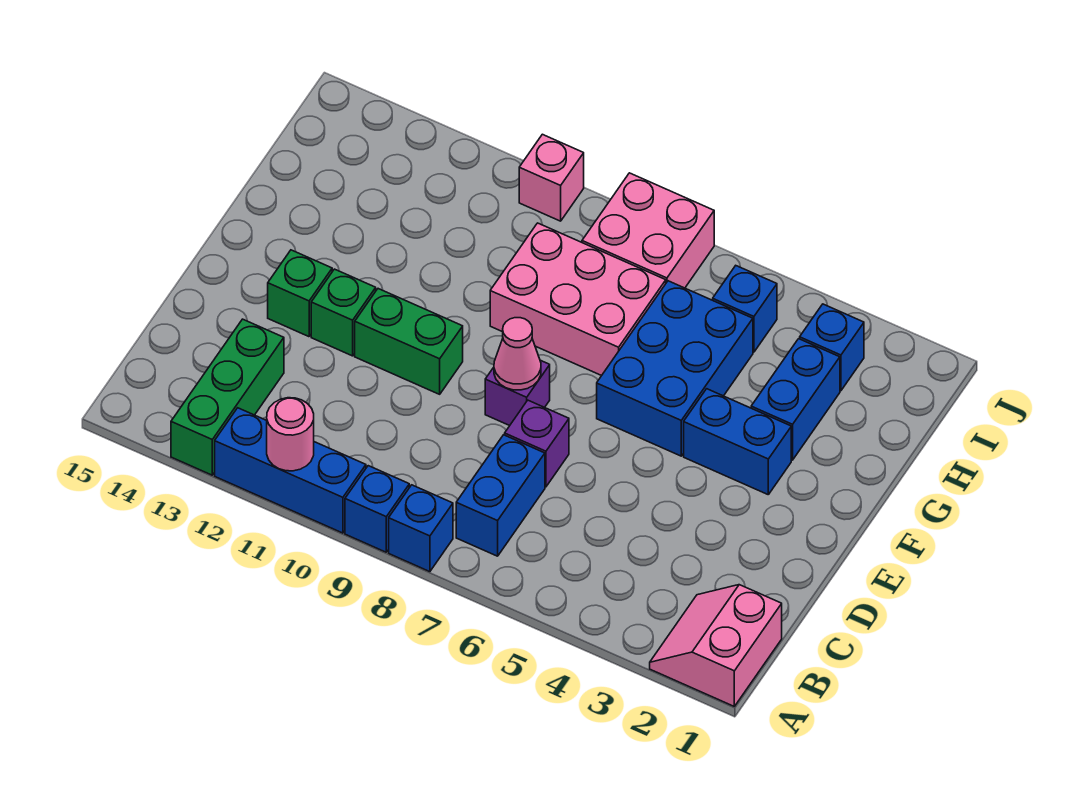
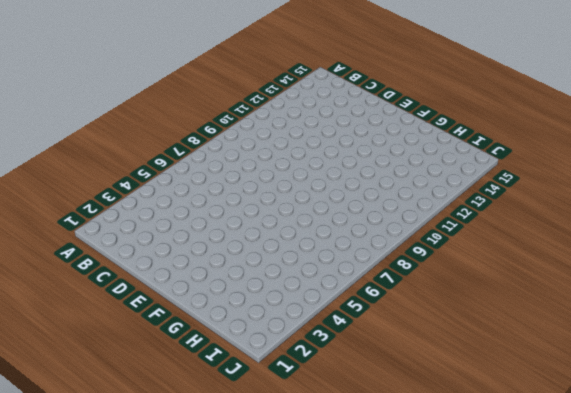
none -> pink 2x2 slope [650,585,782,706]
none -> blue 1x1 brick [389,485,453,572]
none -> blue 1x1 brick [345,466,409,552]

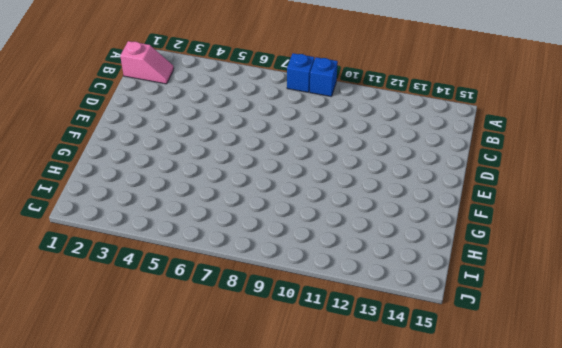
pink 1x2 slope [120,41,174,84] -> pink 2x2 slope [650,585,782,706]
none -> blue 1x3 brick [215,408,366,533]
none -> green 1x3 brick [171,319,284,475]
none -> blue 1x2 brick [456,435,545,556]

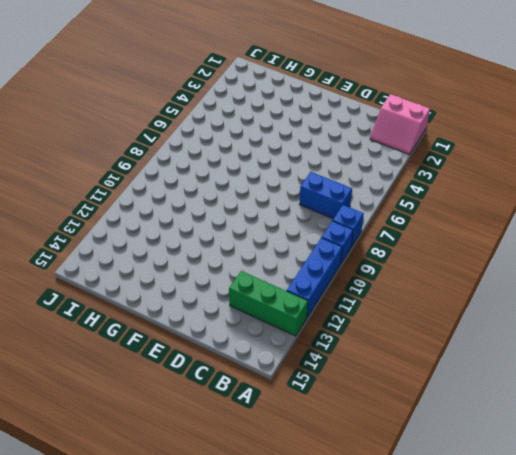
none -> purple 1x1 brick [505,400,569,487]
none -> purple 1x1 brick [485,360,550,426]
none -> green 1x2 brick [355,289,463,394]

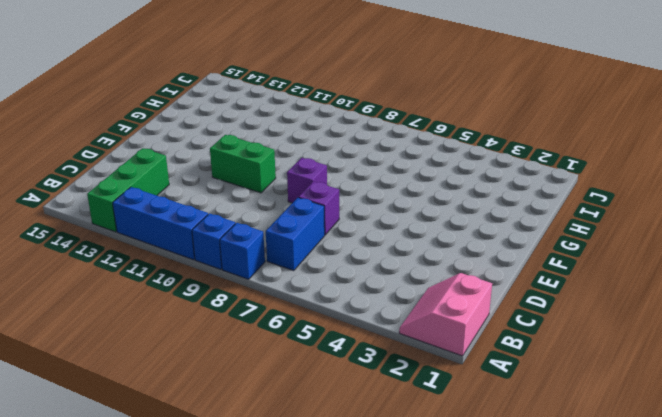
none -> green 1x1 brick [311,269,376,356]
none -> green 1x1 brick [268,250,332,337]
none -> blue 1x2 brick [684,389,791,494]

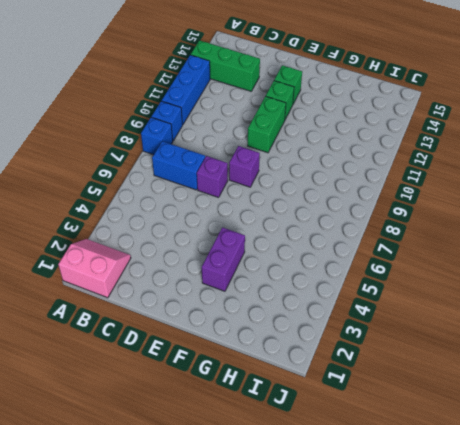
purple 1x2 brick [202,227,245,291] -> blue 1x2 brick [684,389,791,494]
none -> blue 2x3 brick [597,281,753,456]
none -> blue 1x2 brick [751,339,840,460]
none -> pink 2x3 brick [490,223,666,376]

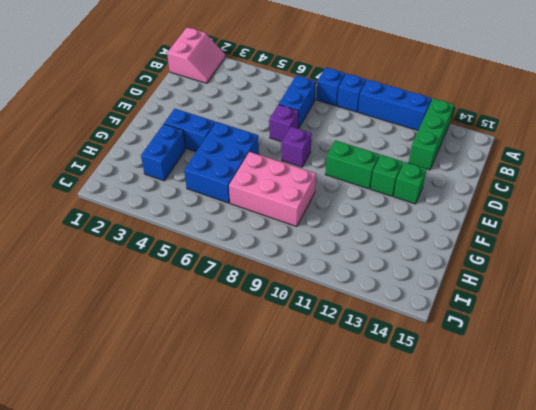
none -> blue 1x1 brick [800,304,864,391]
none -> blue 1x1 brick [713,266,777,352]
none -> pink 2x2 brick [582,173,714,288]

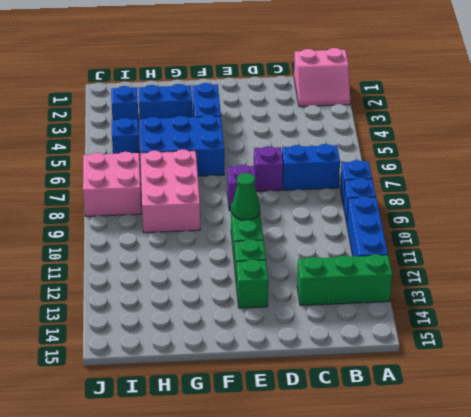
green 1x1 cone [232,173,260,220] -> none
none -> pink 1x1 brick [519,134,584,221]
none -> pink 1x1 round brick [267,398,314,471]
none -> pink 1x1 cone [494,318,541,390]

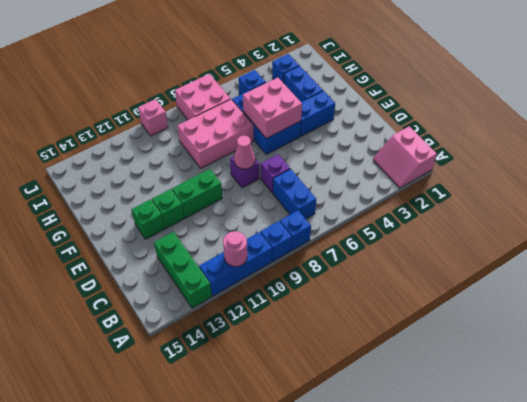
pink 2x2 brick [243,78,302,138] -> none

